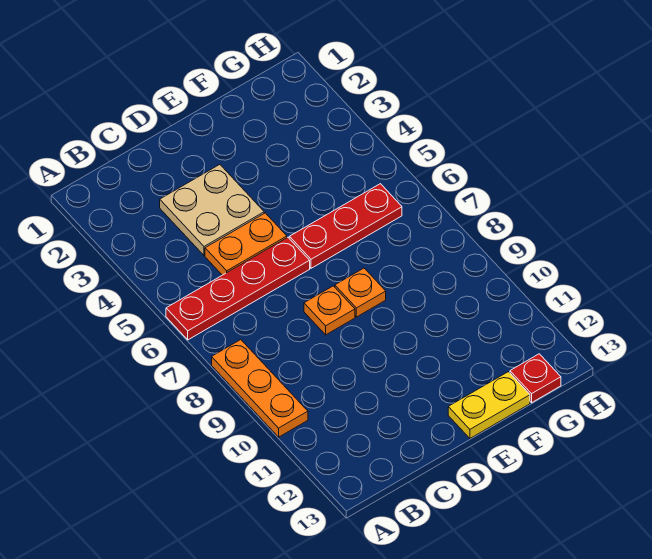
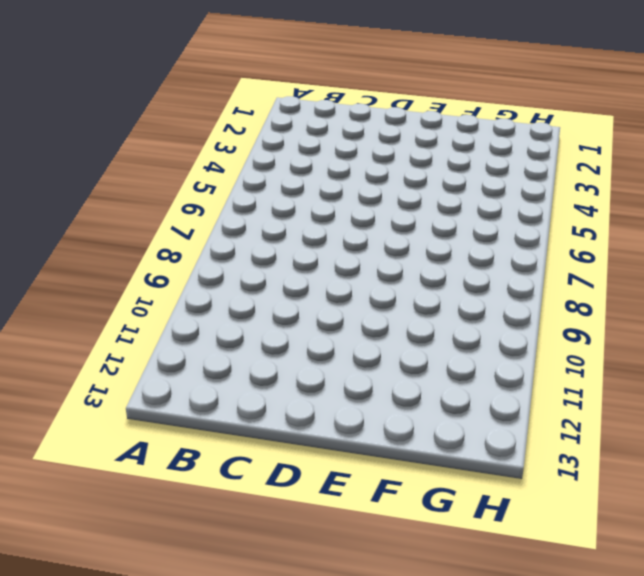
none -> red 1x4 plate [166,237,310,340]
none -> orange 1x3 plate [212,340,308,437]

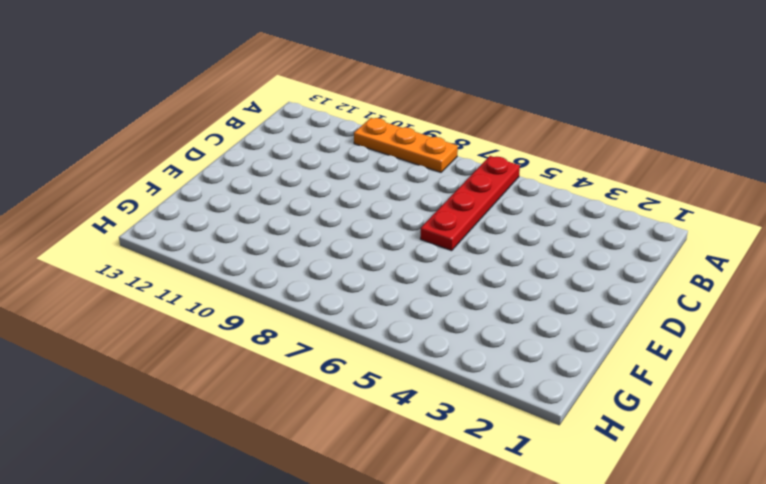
none -> tan 2x2 plate [160,165,264,256]
none -> orange 1x2 plate [205,213,287,275]

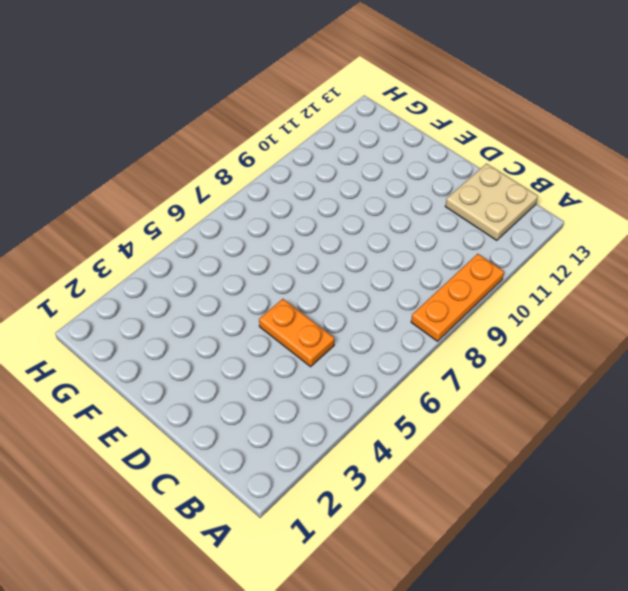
tan 2x2 plate [445,164,538,240] -> tan 2x2 plate moved to [160,165,264,256]
none -> red 1x4 plate [166,237,310,340]
none -> orange 1x1 plate [304,286,355,335]

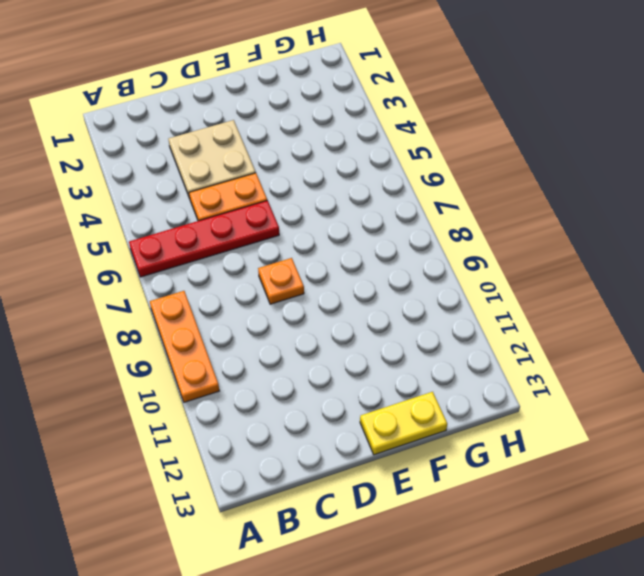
none -> red 1x3 plate [289,184,402,268]
none -> orange 1x1 plate [335,268,386,317]

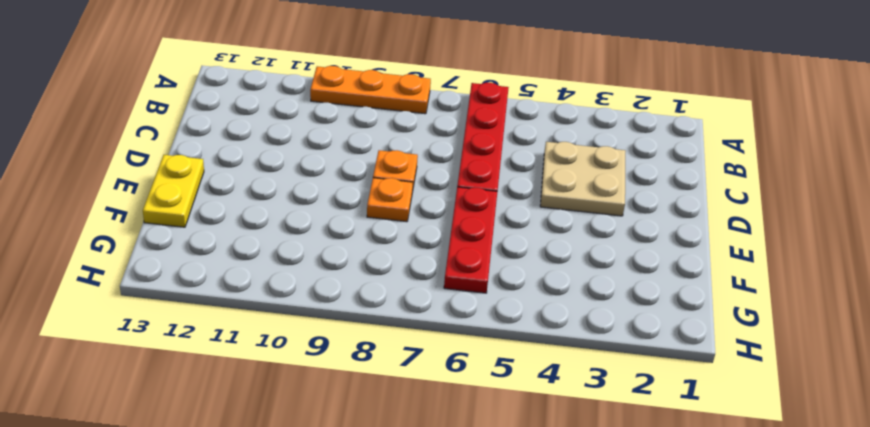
none -> orange 1x2 plate [205,213,287,275]
none -> red 1x1 plate [510,354,561,403]

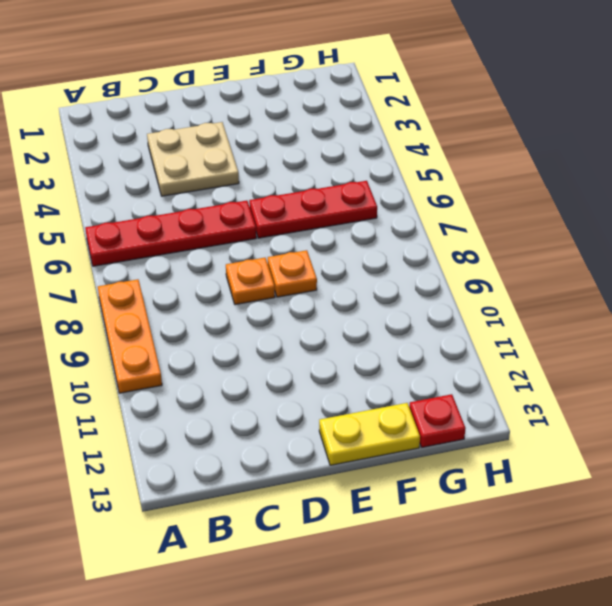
none -> orange 1x2 plate [205,213,287,275]

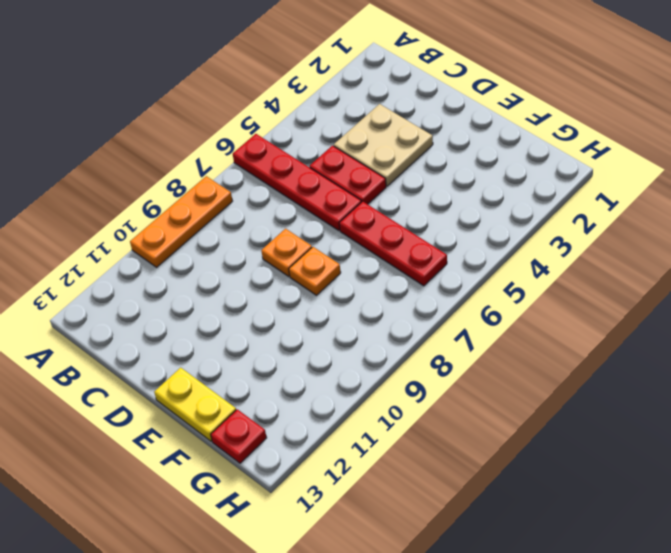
red 1x2 plate [310,146,386,204] -> orange 1x2 plate [205,213,287,275]

